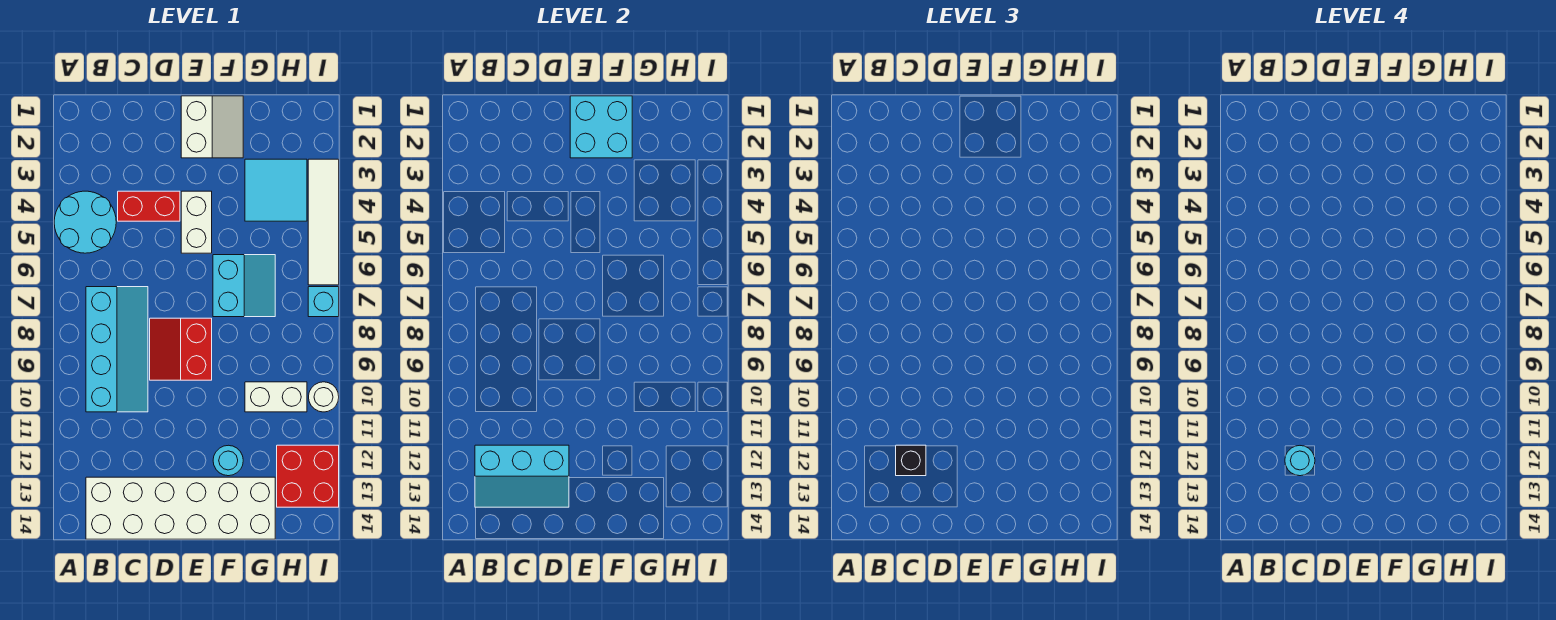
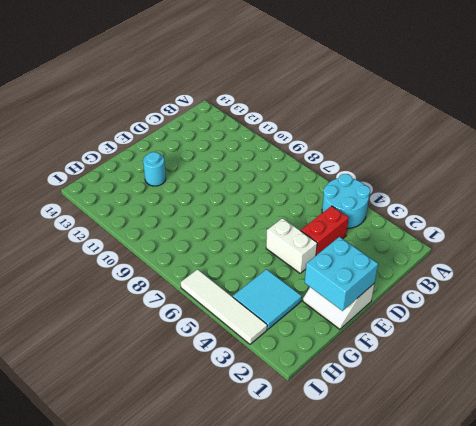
none -> cyan 2x4 slope [86,287,148,412]
none -> white 2x6 brick [86,477,275,539]
none -> red 2x2 slope [150,318,212,380]

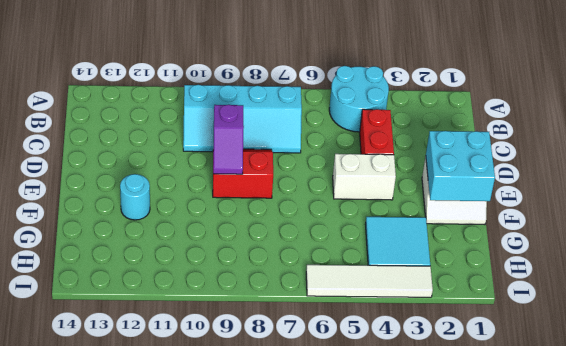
purple 1x2 slope [213,105,244,174] -> none
none -> white 2x6 brick [86,477,275,539]
none -> cyan 2x2 slope [213,255,275,317]
none -> white 1x2 brick [245,382,307,412]

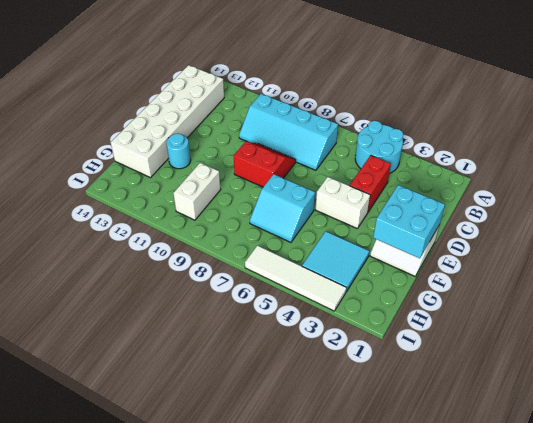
none -> red 2x2 brick [277,445,339,507]
none -> cyan 1x1 brick [308,287,339,317]
none -> white 1x1 round brick [309,382,339,412]

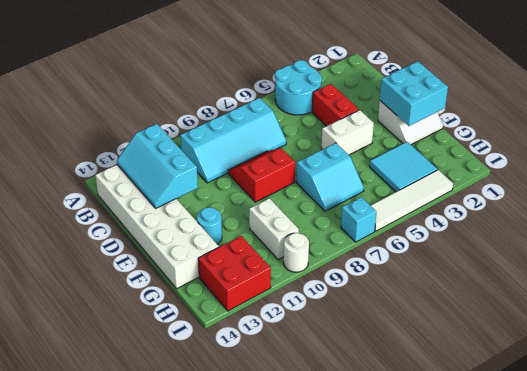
none -> black 1x1 brick [896,445,926,476]
none -> cyan 1x1 round brick [1285,446,1315,476]

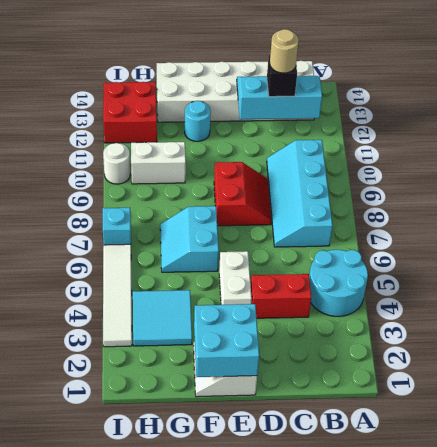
tan 1x1 round brick [270,29,299,73] -> cyan 1x1 round brick [1285,446,1315,476]

